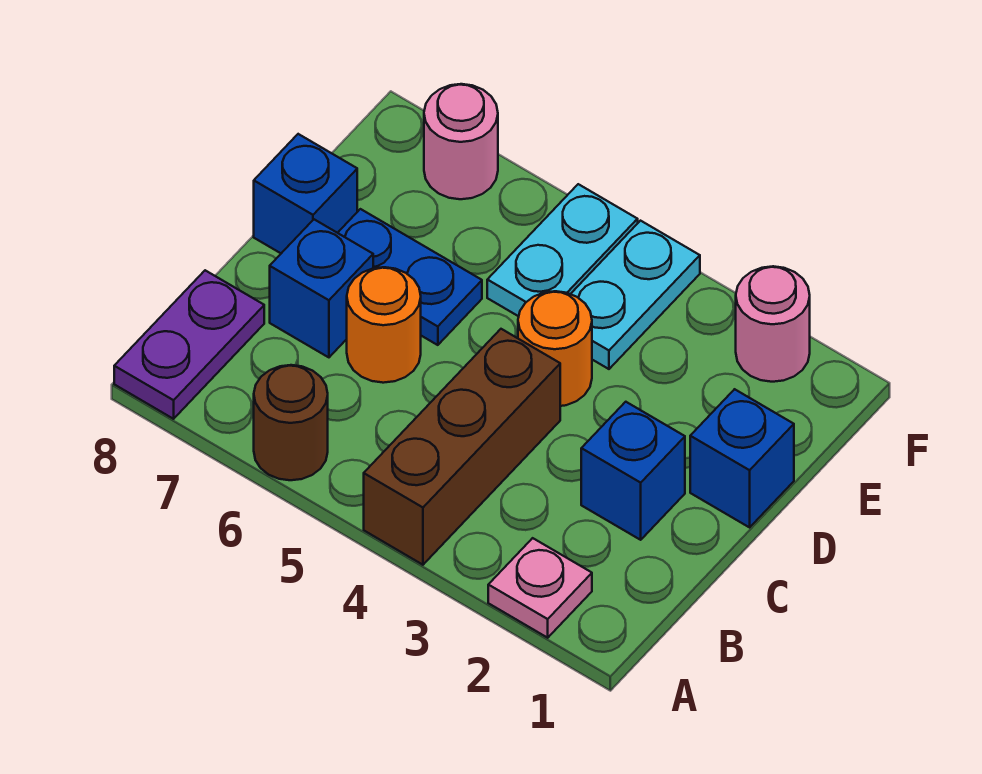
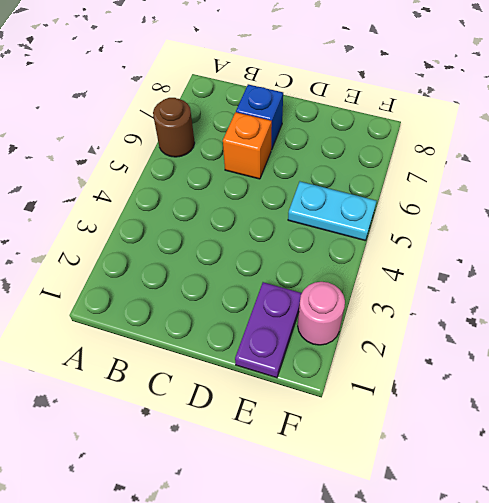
orange 1x1 brick [223,112,272,179] -> orange 1x1 round brick [347,267,421,383]
purple 1x2 plate [235,282,302,378] -> purple 1x2 plate turned to [114,270,264,419]
none -> pink 1x1 plate [488,538,592,638]
none -> brown 1x3 brick [364,329,560,565]
none -> blue 1x1 brick [581,402,685,540]

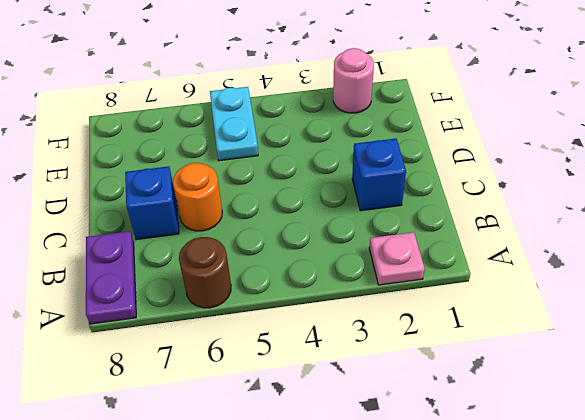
none -> brown 1x3 brick [364,329,560,565]
none -> blue 1x1 brick [690,389,794,527]
none -> orange 1x1 round brick [518,291,592,406]

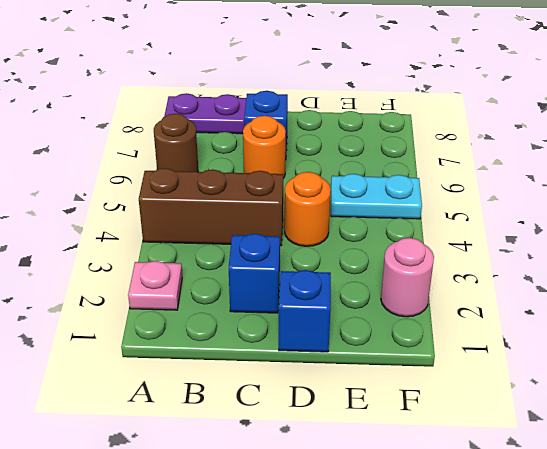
none -> blue 1x2 plate [338,209,482,345]
none -> blue 1x1 brick [254,134,357,253]
none -> cyan 1x2 plate [571,221,700,369]

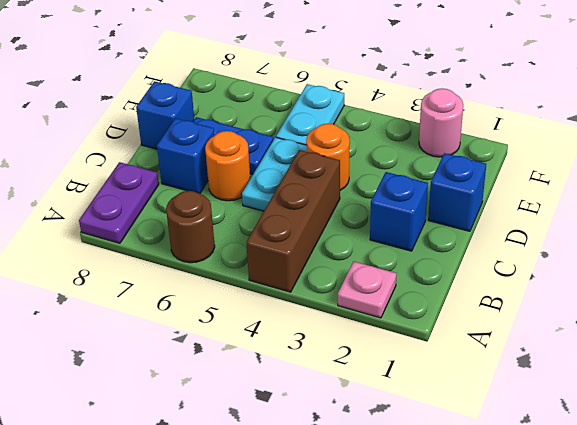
cyan 1x2 plate [242,137,307,211] -> cyan 1x2 plate moved to [571,221,700,369]
none -> pink 1x1 round brick [424,84,498,199]

